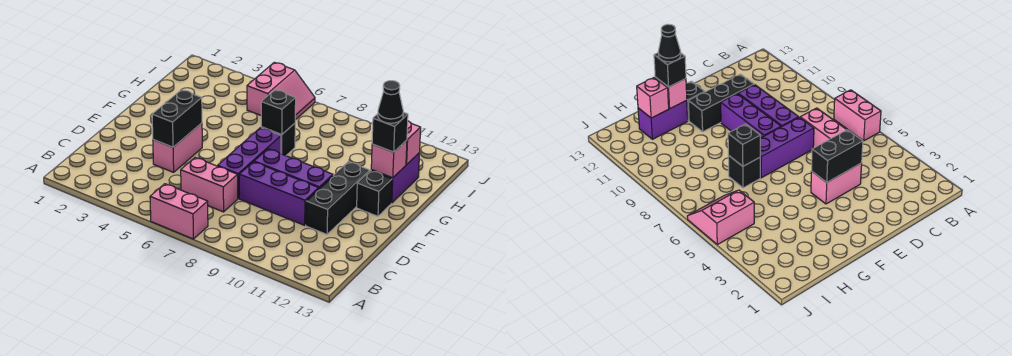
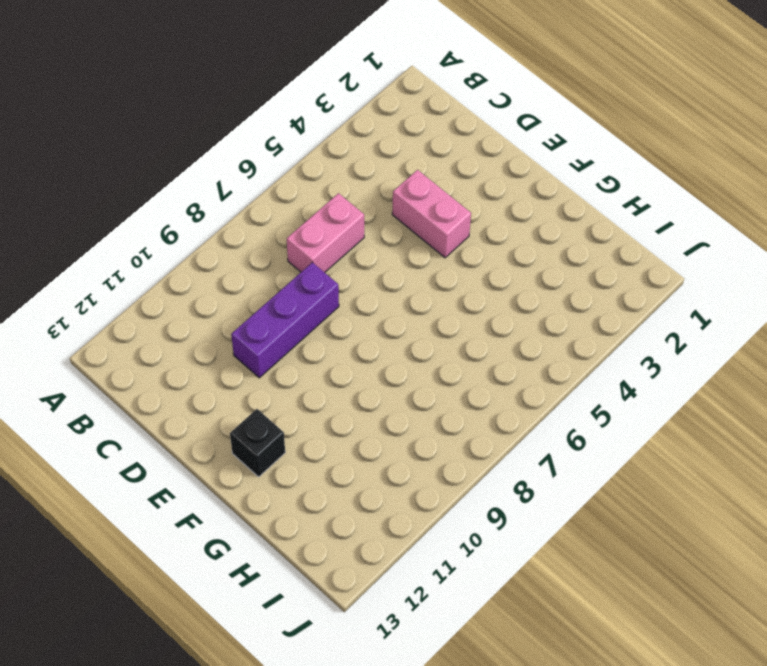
none -> pink 1x2 brick [150,184,208,239]
none -> purple 1x3 brick [218,128,281,198]
none -> black 1x3 brick [306,162,370,234]

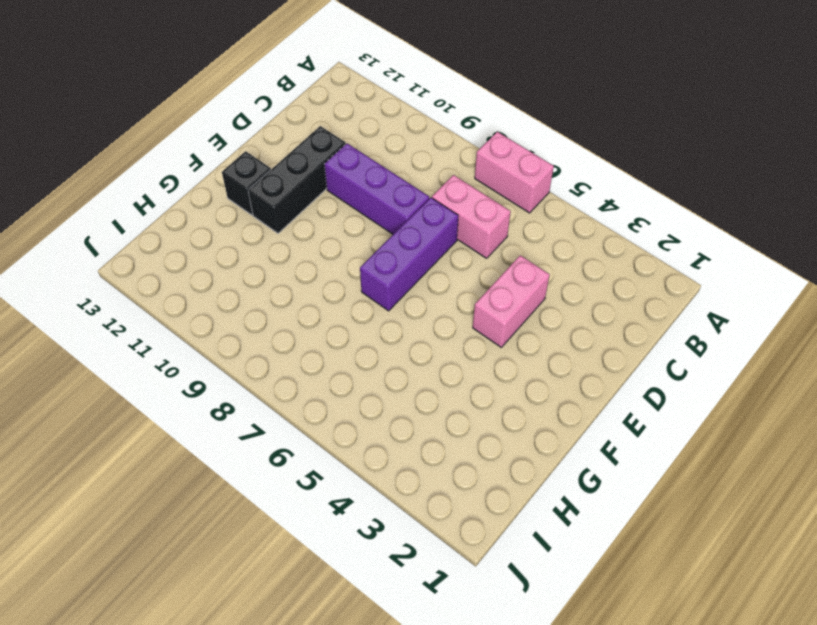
none -> purple 1x3 brick [254,149,333,188]
none -> black 1x1 brick [261,123,295,156]
none -> purple 1x2 brick [371,153,420,203]

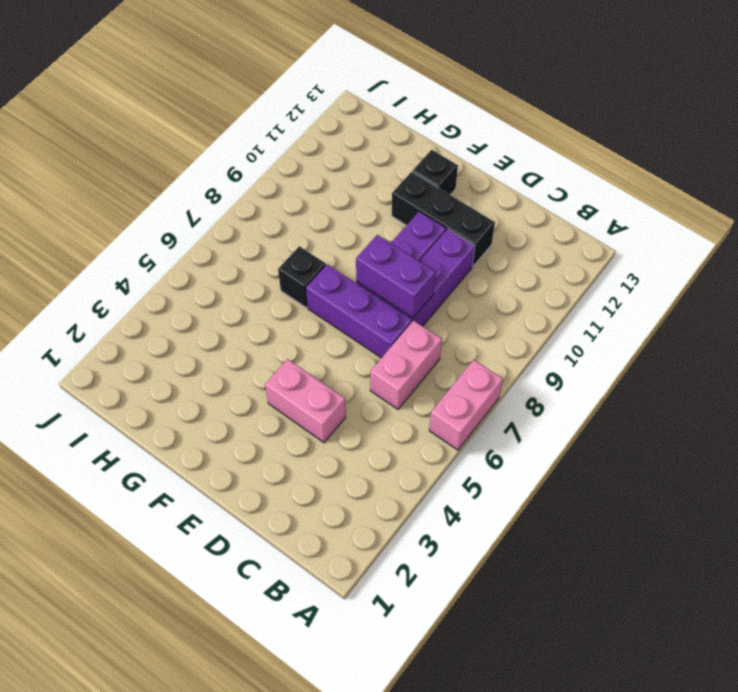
purple 1x2 brick [356,235,435,318] -> purple 1x2 brick moved to [371,153,420,203]
none -> pink 2x2 slope [247,62,315,120]
none -> black 1x2 brick [152,90,202,147]
none -> black 1x1 brick [261,90,296,135]

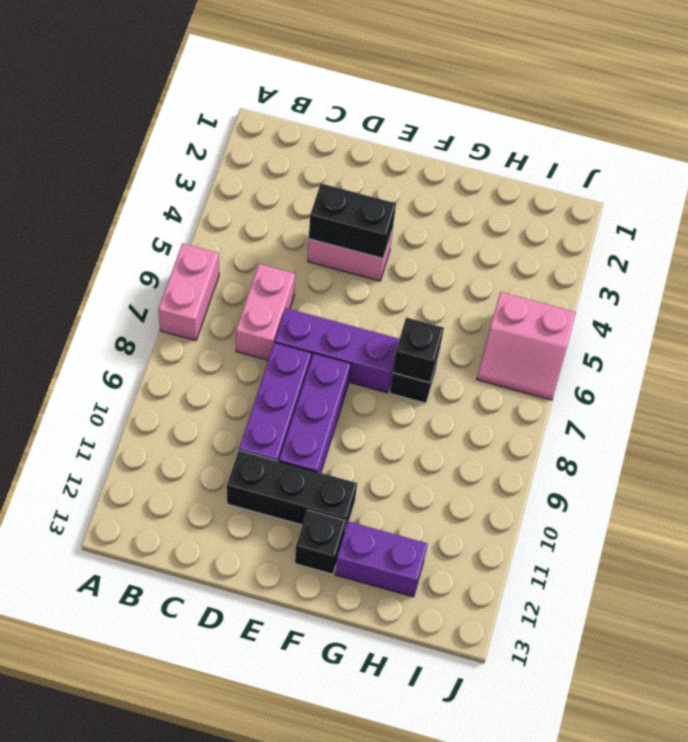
none -> pink 1x1 brick [371,140,407,178]
none -> pink 1x1 brick [406,121,421,165]
none -> black 1x1 brick [372,112,408,152]

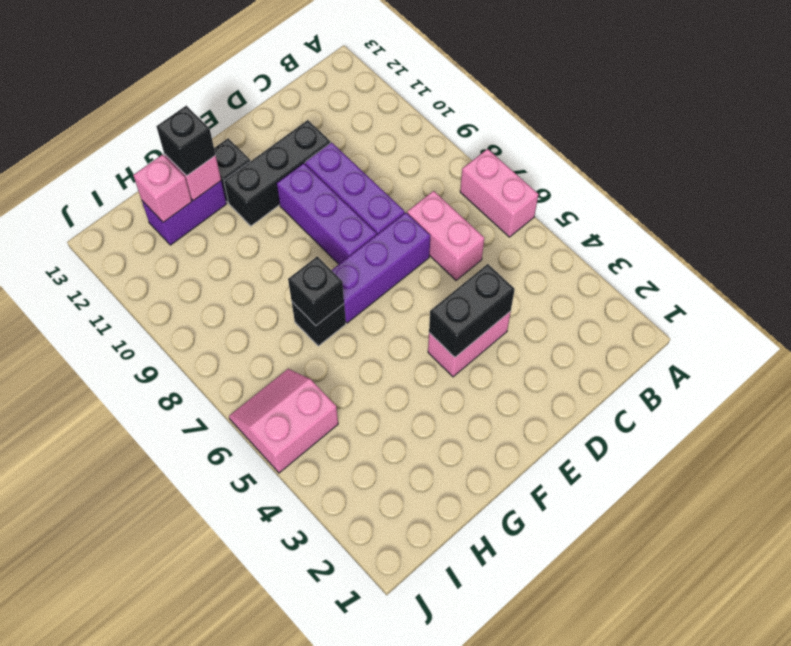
none -> black 1x1 cone [378,81,403,123]

